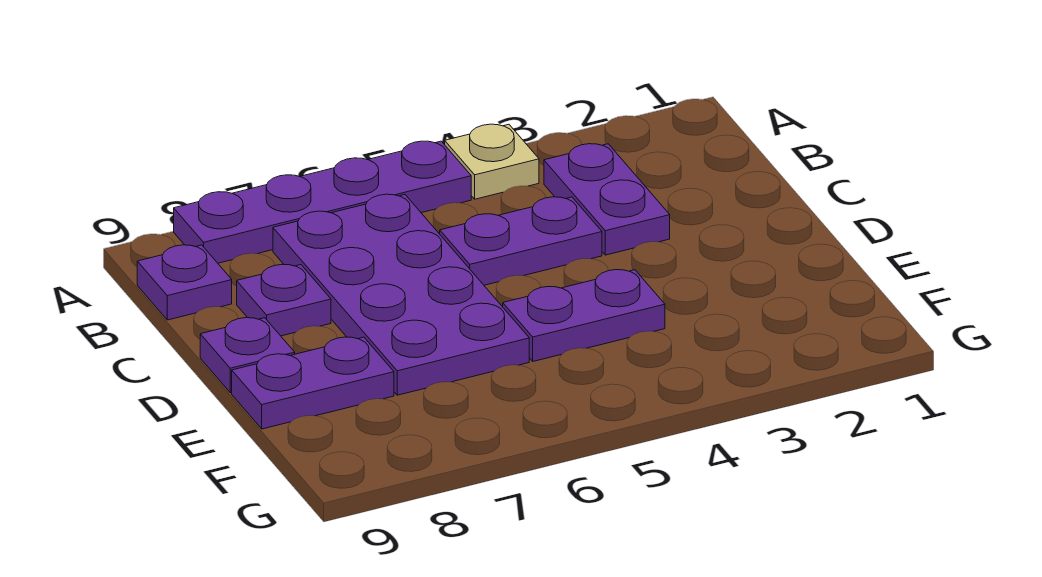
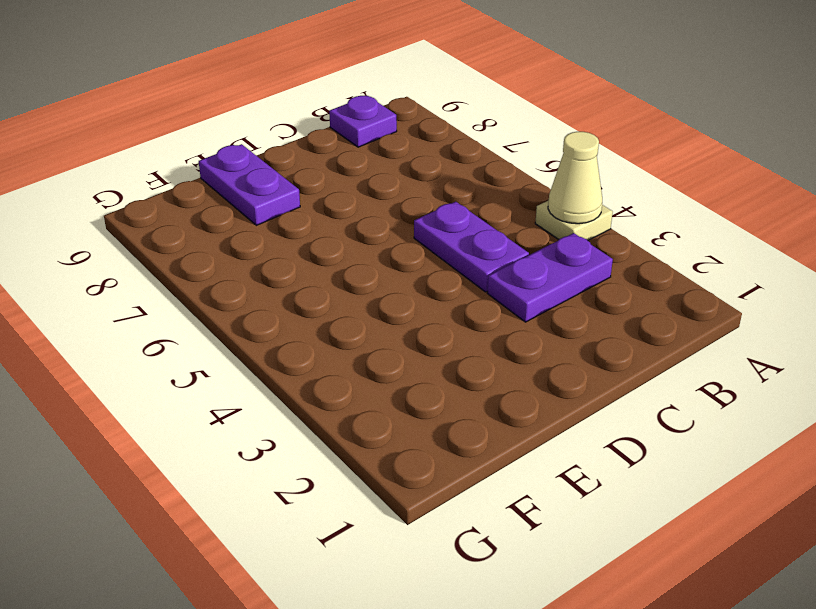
tan 1x1 cone [548,132,602,224] -> none
none -> purple 1x4 plate [174,141,471,263]
none -> purple 2x4 plate [273,194,529,395]

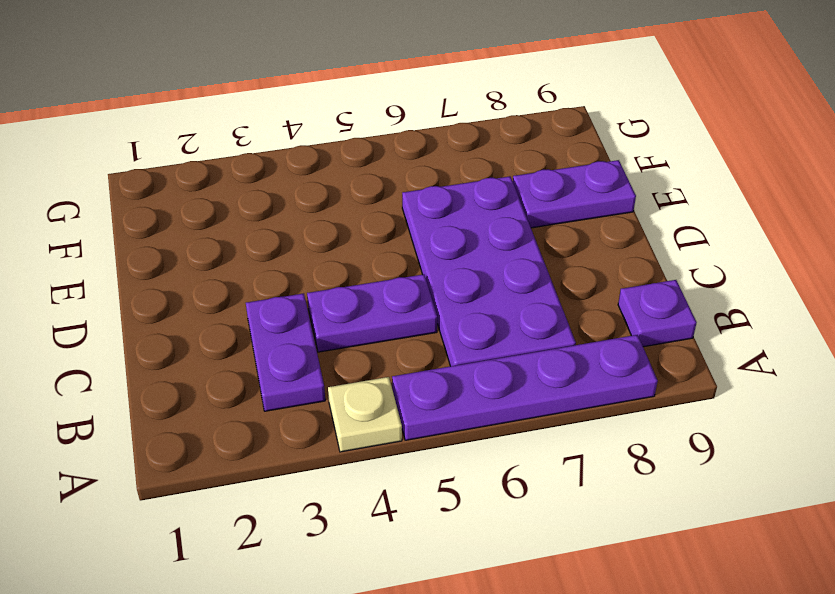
none -> purple 1x1 plate [237,264,331,336]
none -> purple 1x1 plate [200,318,295,393]

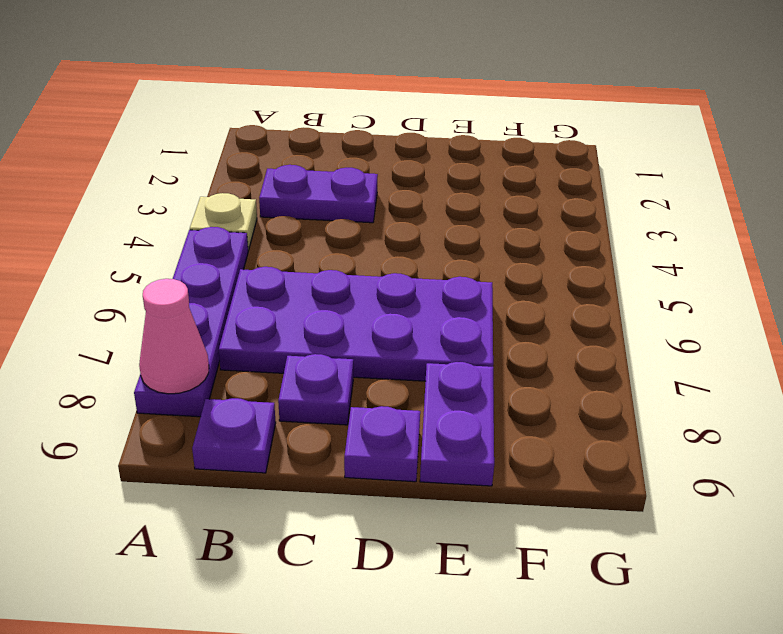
pink 1x1 cone [139,279,209,394] -> none
none -> purple 1x2 plate [440,197,602,285]
none -> purple 1x2 plate [503,270,665,361]

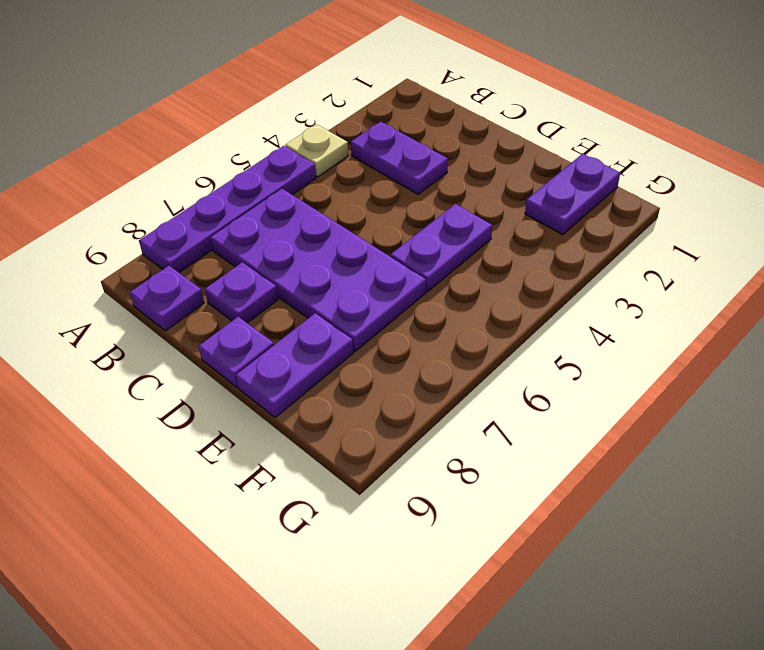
purple 1x2 plate [525,154,620,235] -> purple 1x2 plate moved to [440,197,602,285]

